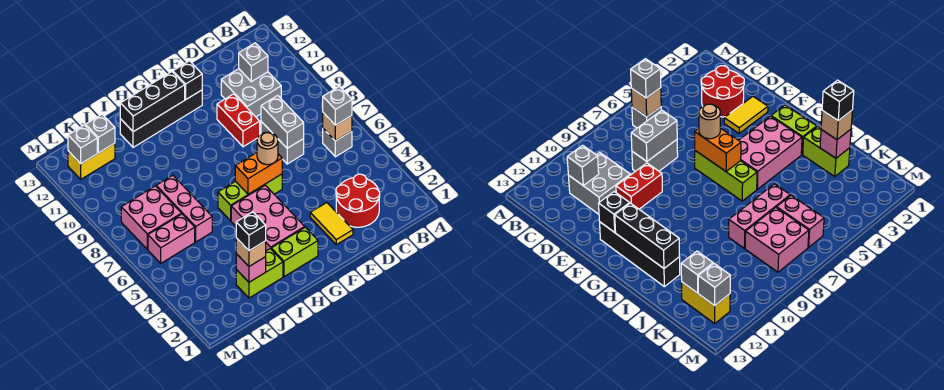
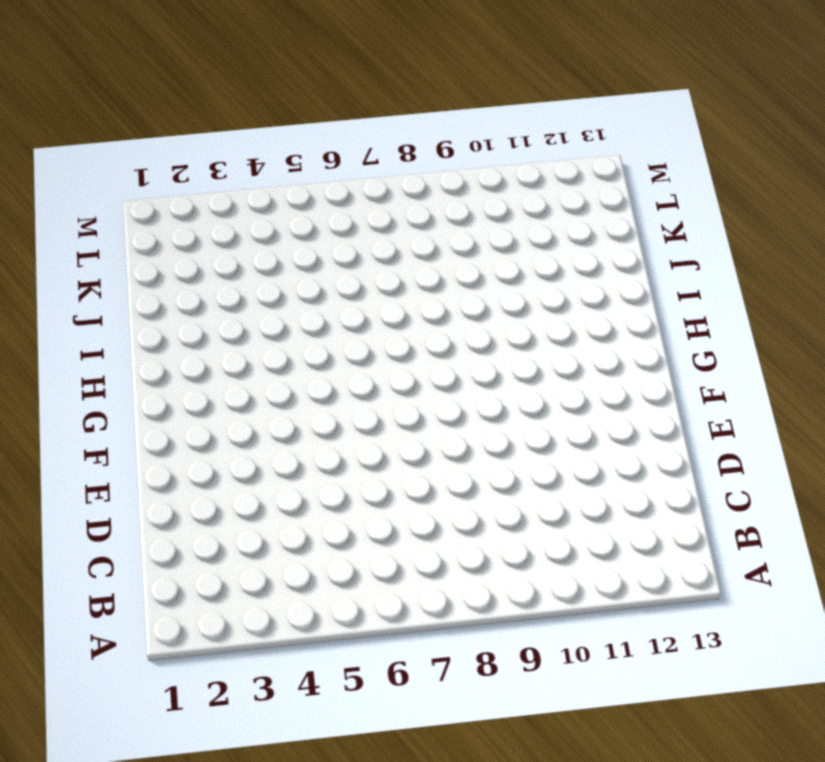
none -> grey 1x1 brick [323,129,352,157]
none -> red 2x2 round brick [336,174,380,227]
none -> grey 2x2 brick [221,69,281,117]

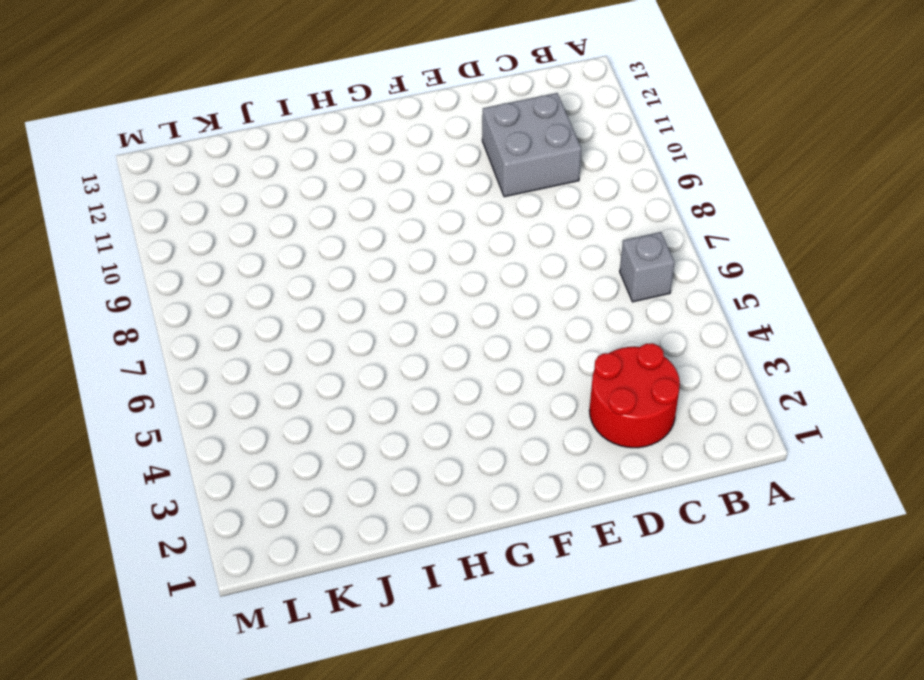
none -> grey 1x2 brick [261,122,304,164]
none -> yellow 1x2 tile [310,203,353,245]
none -> red 1x2 brick [217,94,260,147]

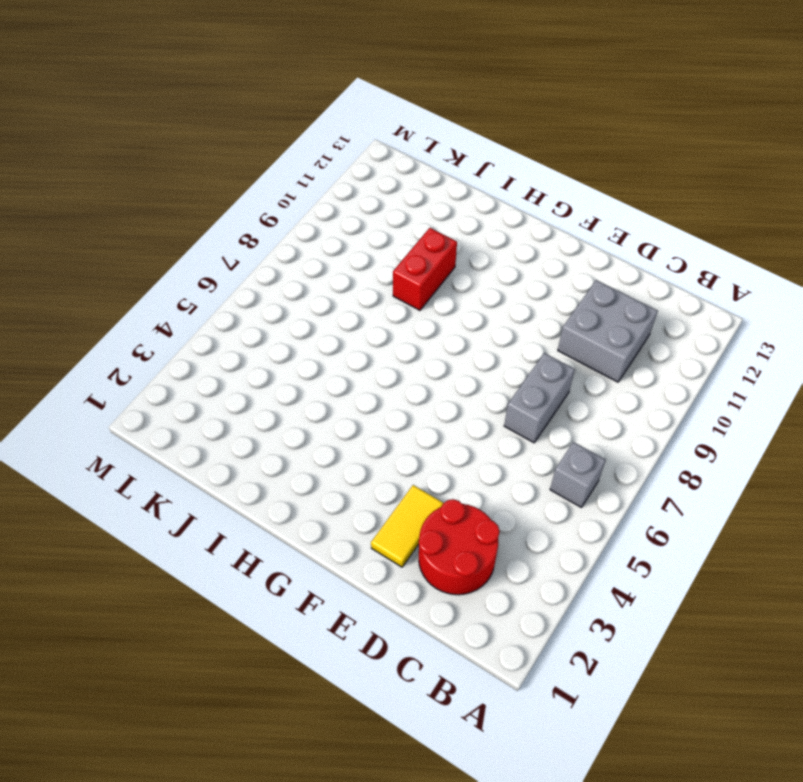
red 1x2 brick [393,228,457,310] -> red 1x2 brick moved to [217,94,260,147]
none -> lime 1x3 brick [218,174,282,221]
none -> black 1x4 brick [120,90,202,147]
none -> lime 1x2 brick [271,227,318,277]

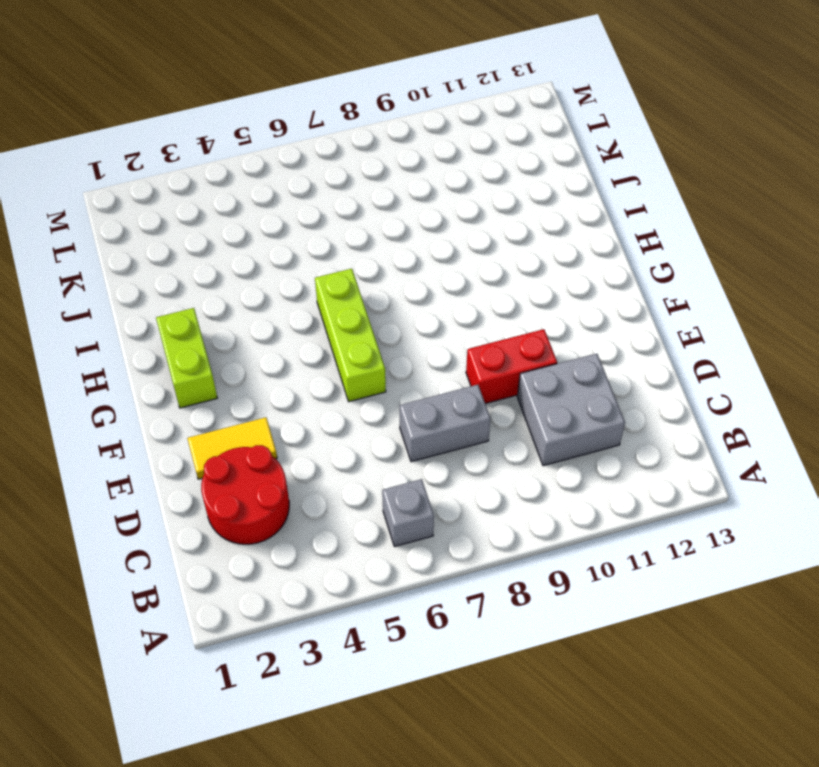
none -> black 1x4 brick [120,90,202,147]
none -> pink 2x3 brick [231,185,305,251]
none -> lime 1x2 brick [236,249,283,298]

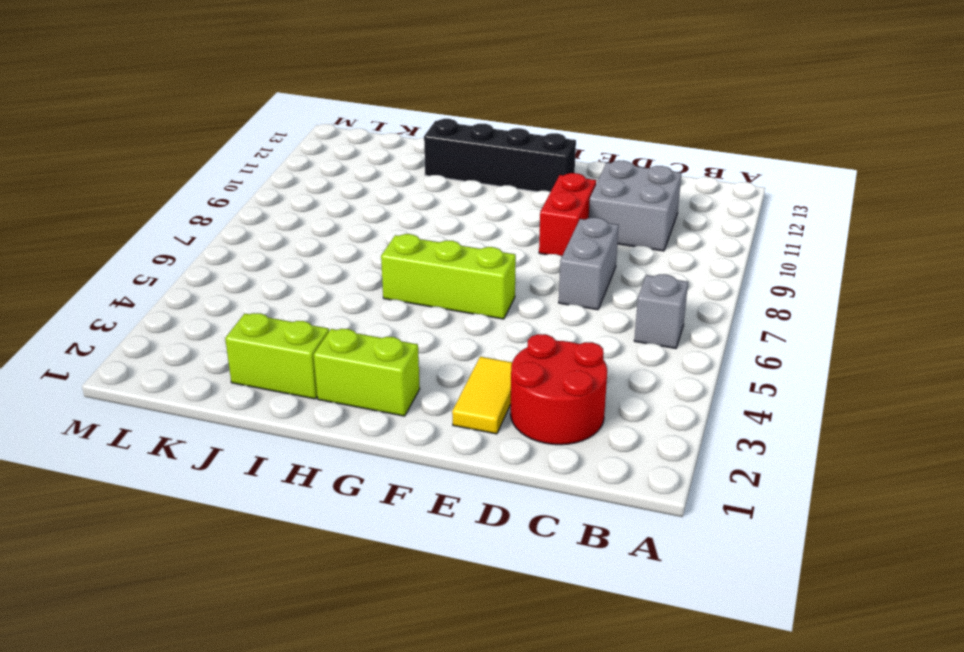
none -> pink 2x3 brick [231,185,305,251]
none -> pink 1x3 brick [156,175,212,242]
none -> pink 1x2 brick [148,214,195,263]

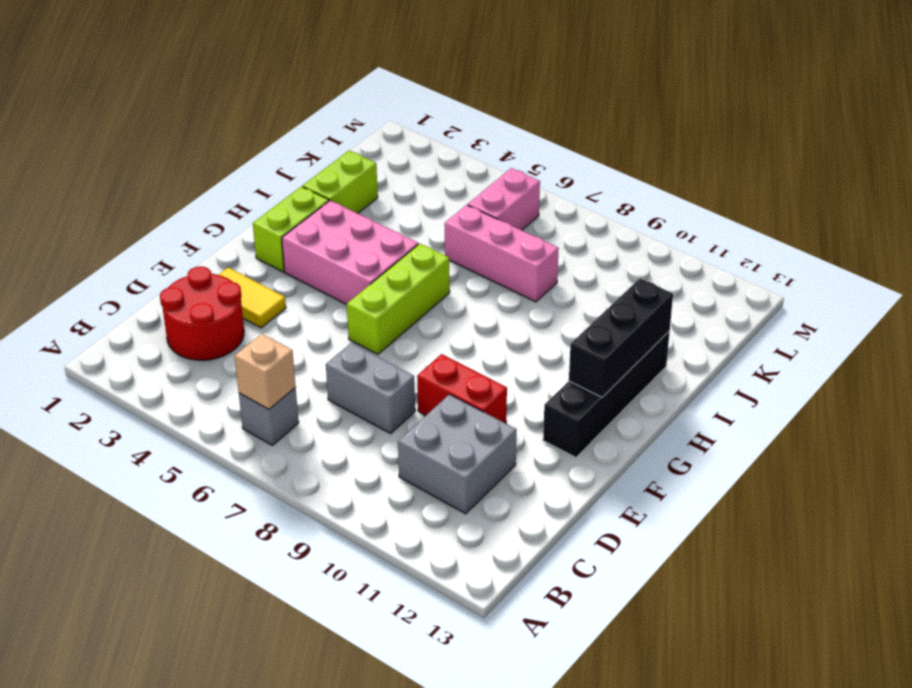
none -> pink 2x2 brick [121,186,181,249]
none -> yellow 1x2 brick [68,143,115,179]
none -> grey 1x1 brick [239,43,268,82]

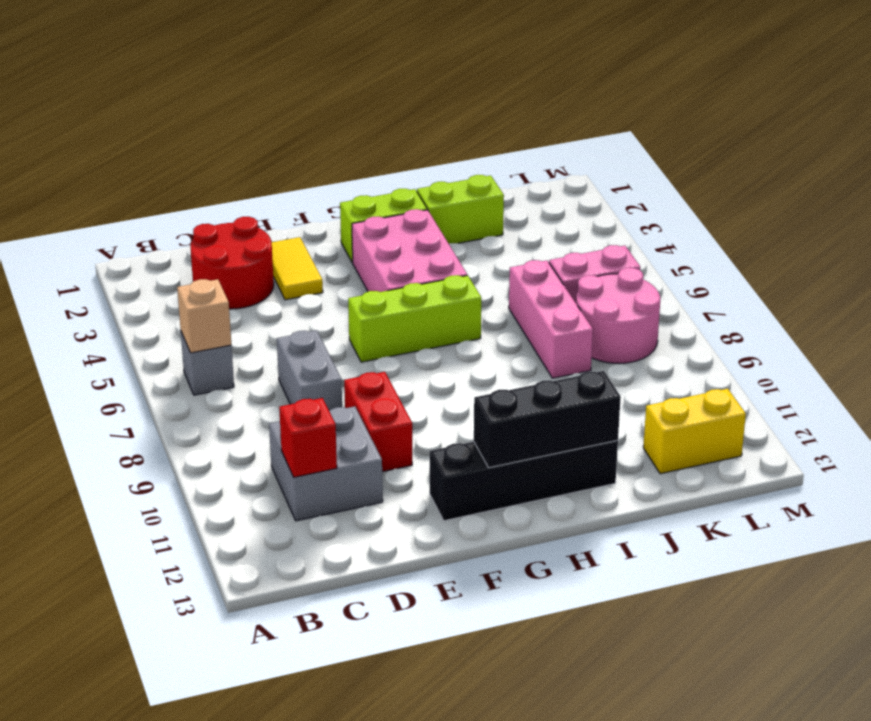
red 1x1 brick [279,398,337,477] -> grey 1x1 brick [239,43,268,82]
pink 2x2 round brick [576,268,660,363] -> pink 2x2 brick [121,186,181,249]
none -> grey 1x2 brick [261,96,304,148]
none -> orange 1x2 brick [235,153,282,194]
none -> black 1x1 brick [173,61,202,100]

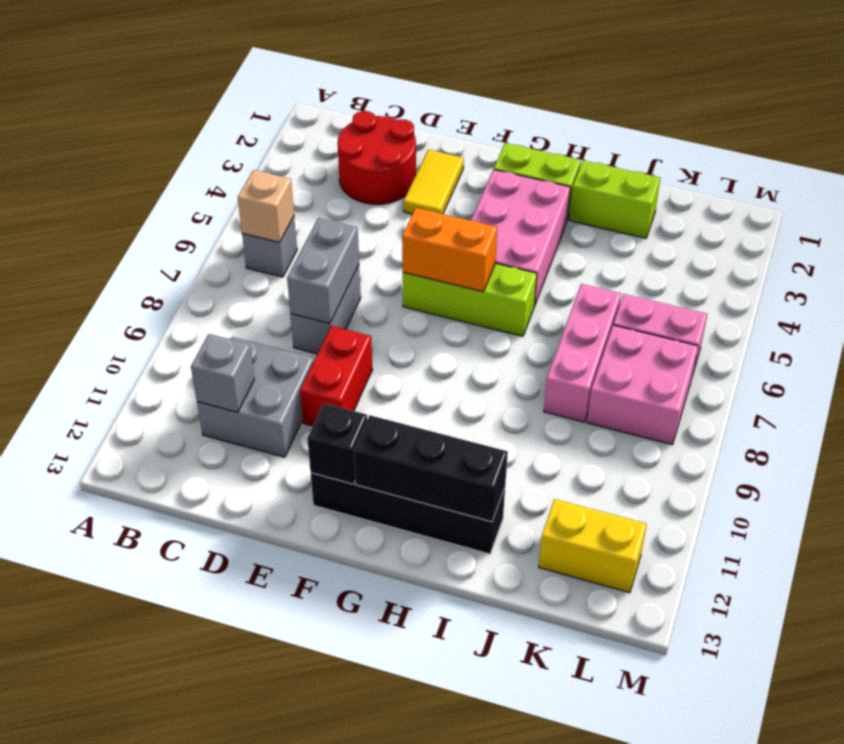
none -> pink 1x1 brick [236,254,266,282]
none -> grey 1x1 brick [86,114,115,153]
none -> grey 1x1 brick [68,125,97,164]

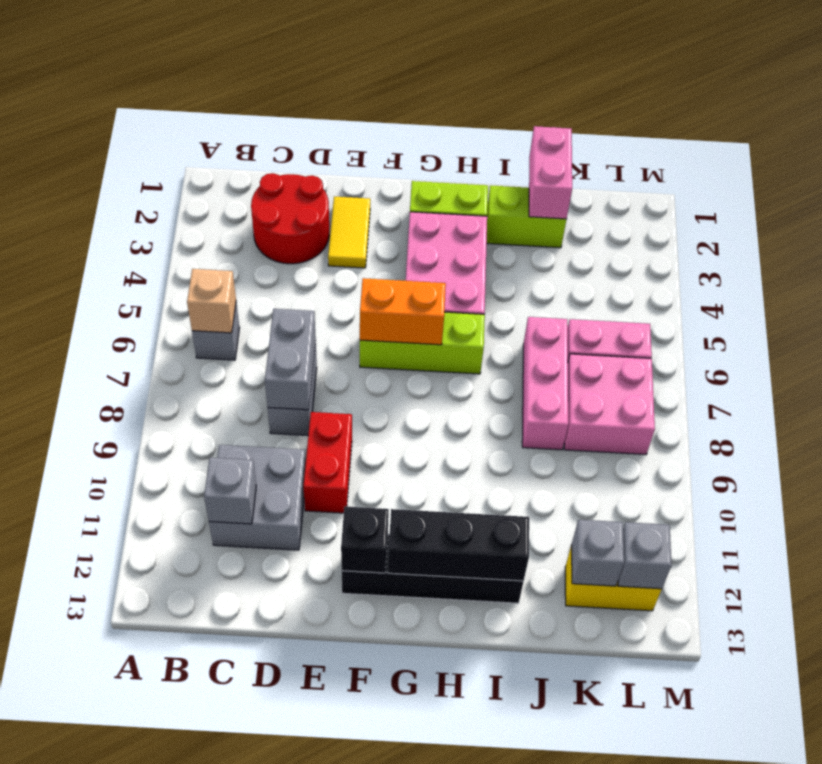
pink 1x2 brick [529,126,572,219] -> pink 1x1 brick [236,254,266,282]
none -> grey 1x1 brick [323,86,352,125]
none -> tan 1x1 round brick [257,132,278,165]
none -> tan 1x1 brick [236,238,266,266]

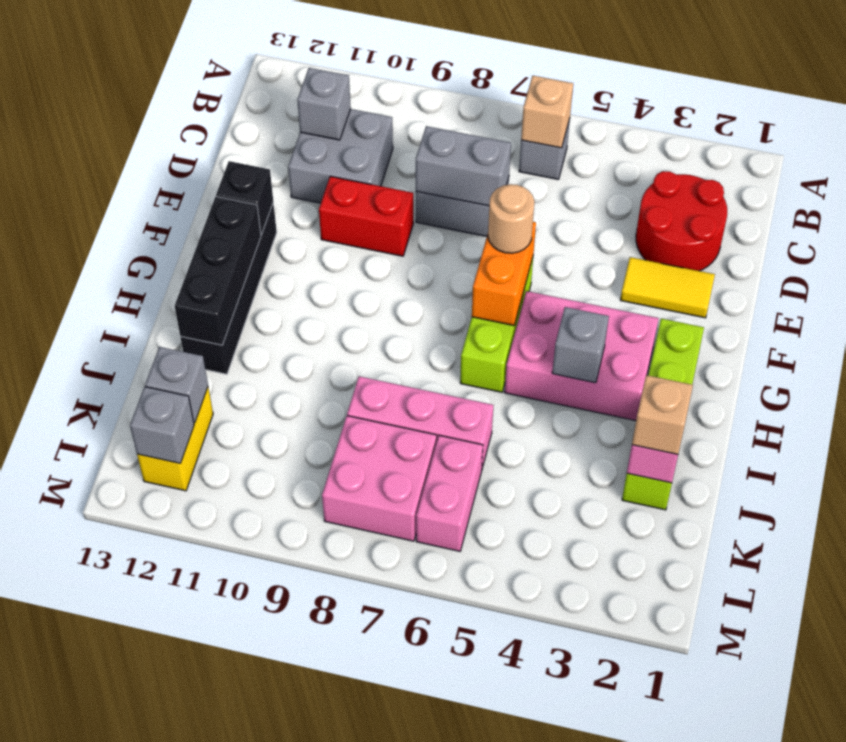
grey 1x1 brick [552,307,609,383] -> grey 1x1 brick moved to [323,86,352,125]
none -> black 1x1 brick [236,212,266,251]

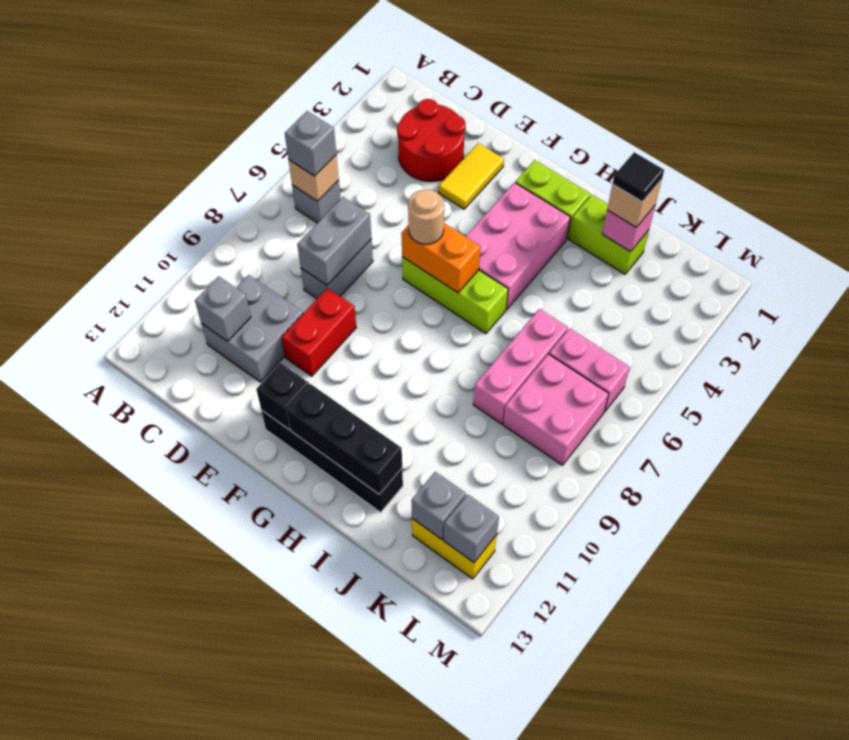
black 1x1 tile [612,152,664,202] -> black 1x1 brick [236,212,266,251]

